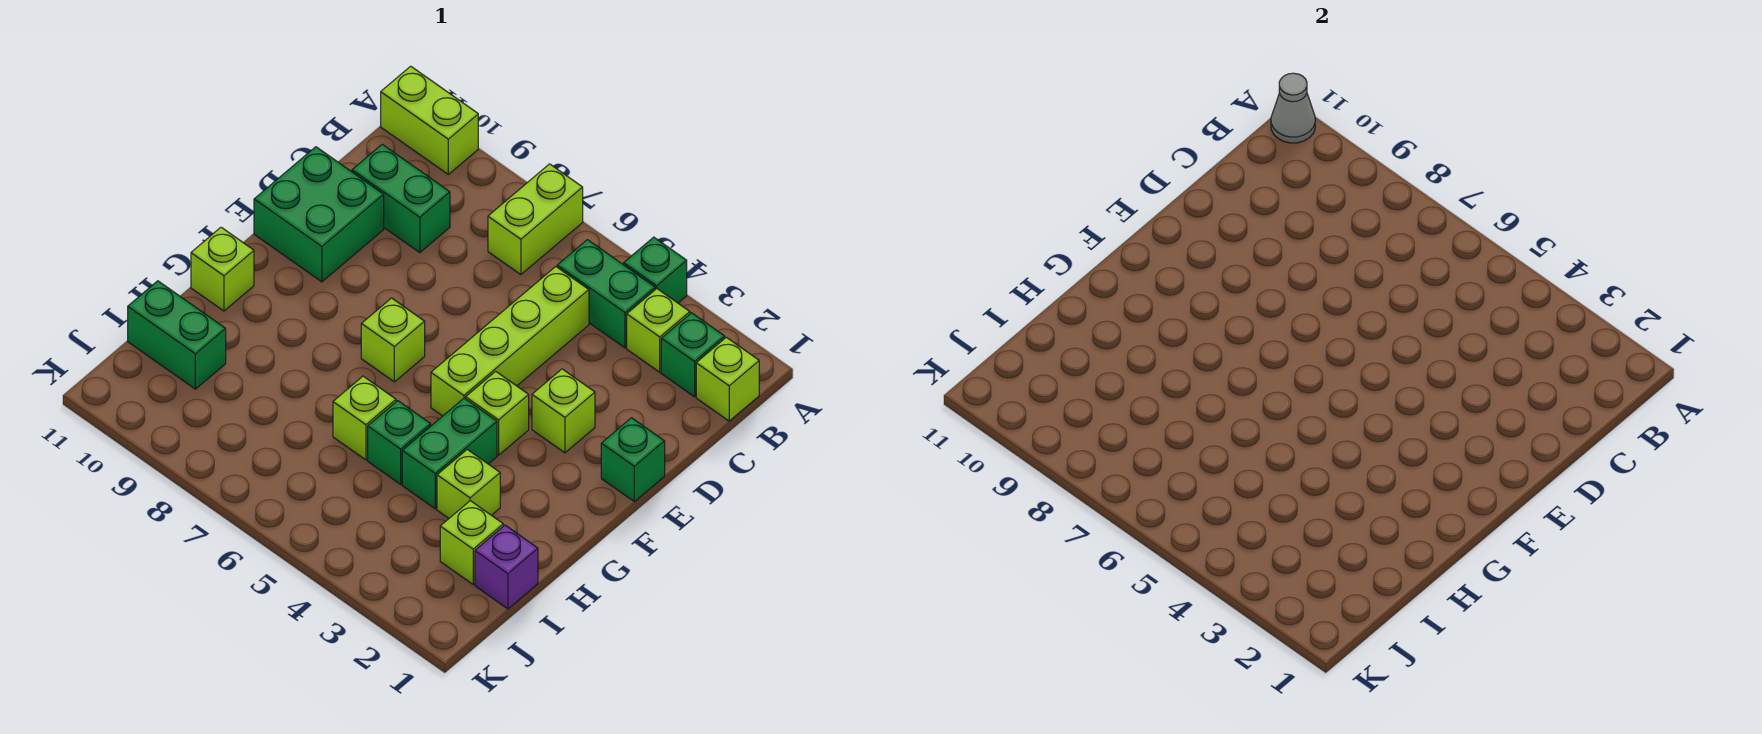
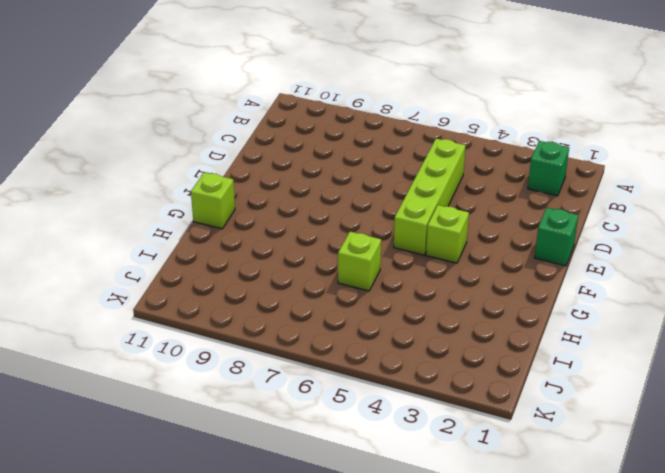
none -> green 1x1 brick [624,237,687,303]
none -> lime 1x2 brick [488,164,583,275]
none -> lime 1x2 brick [381,66,478,174]

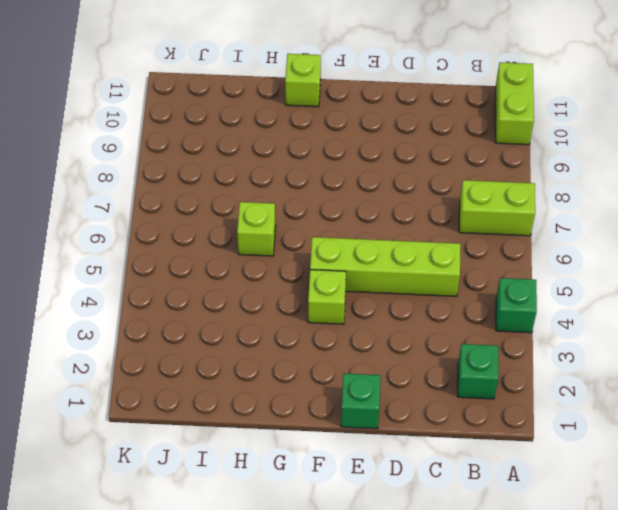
none -> lime 1x1 brick [696,337,759,421]
none -> lime 1x1 brick [627,289,690,372]
none -> green 1x2 brick [557,240,655,348]

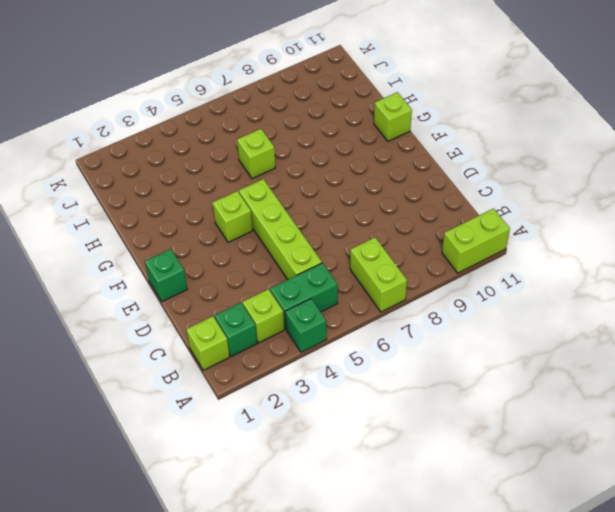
none -> green 1x2 brick [352,144,450,253]
none -> green 2x2 brick [254,147,384,282]
none -> lime 1x1 brick [532,369,595,453]

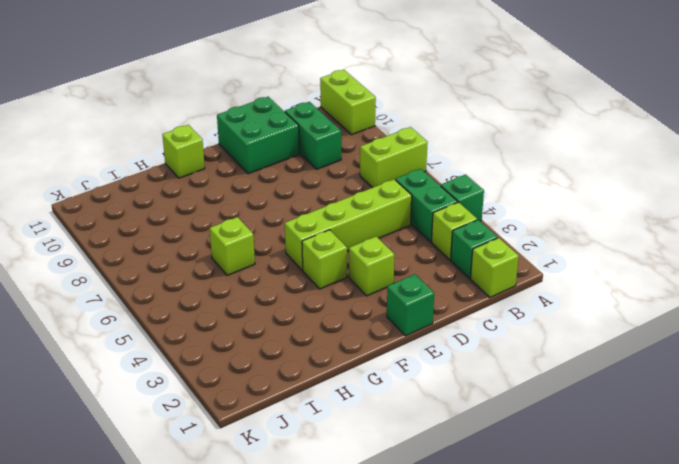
none -> lime 1x1 brick [361,298,425,382]
none -> green 1x2 brick [402,398,497,509]
none -> lime 1x1 brick [437,450,500,518]

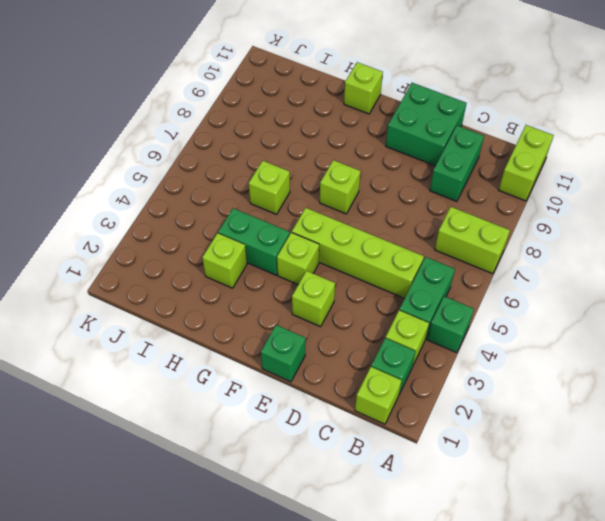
none -> green 1x1 brick [368,401,431,484]
none -> purple 1x1 brick [475,525,538,609]
none -> lime 1x1 brick [440,501,503,584]

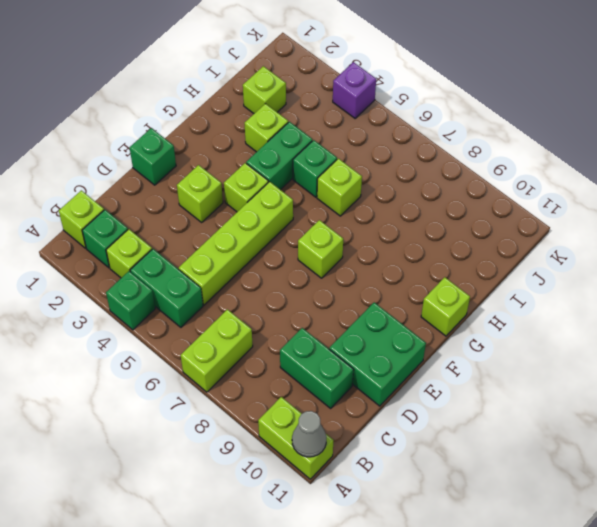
purple 1x1 brick [333,62,376,118] -> purple 1x1 brick moved to [475,525,538,609]
none -> green 1x2 brick [128,281,226,389]

